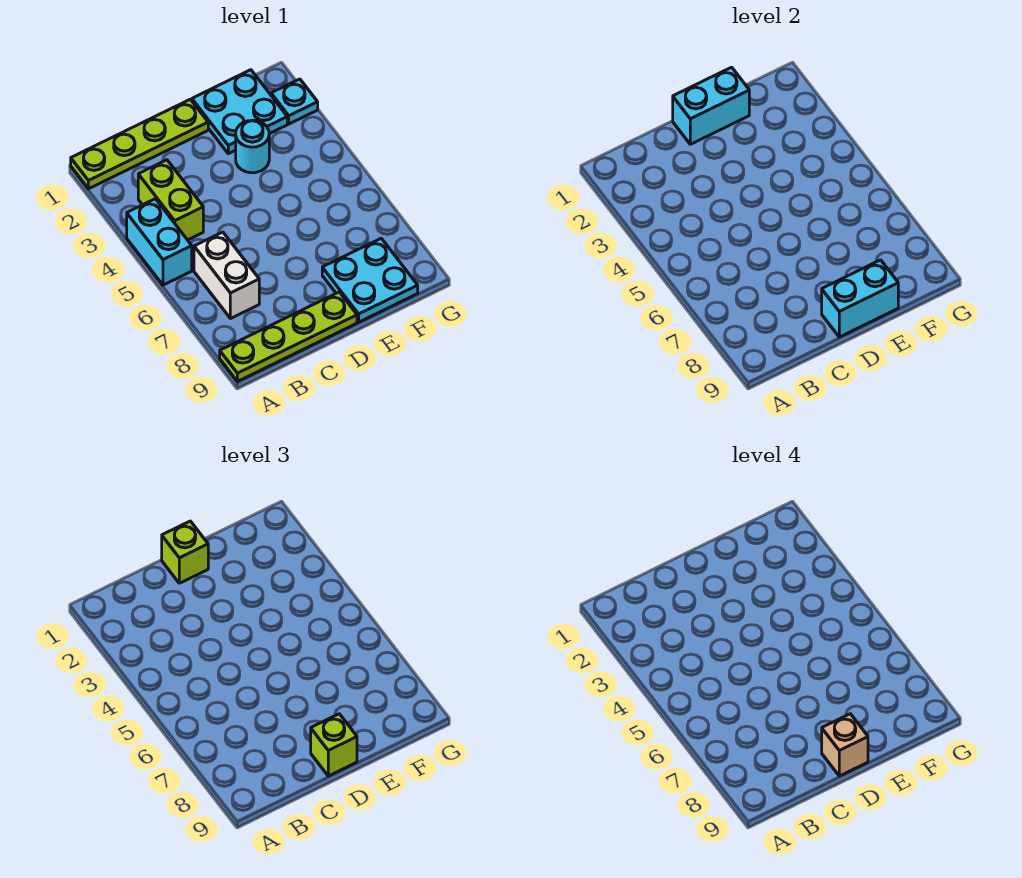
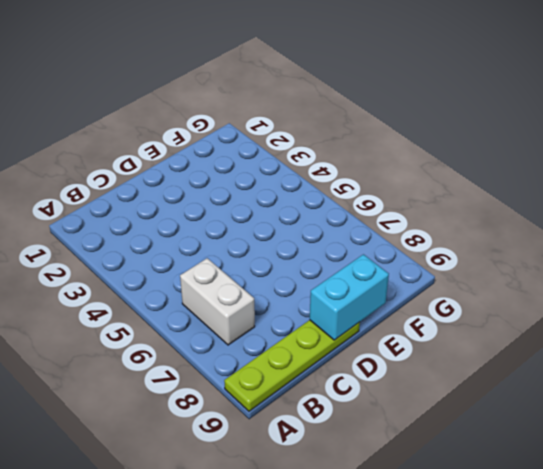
none -> lime 1x4 plate [71,99,208,189]
none -> cyan 1x2 brick [127,199,192,285]
none -> lime 1x2 brick [138,160,203,240]

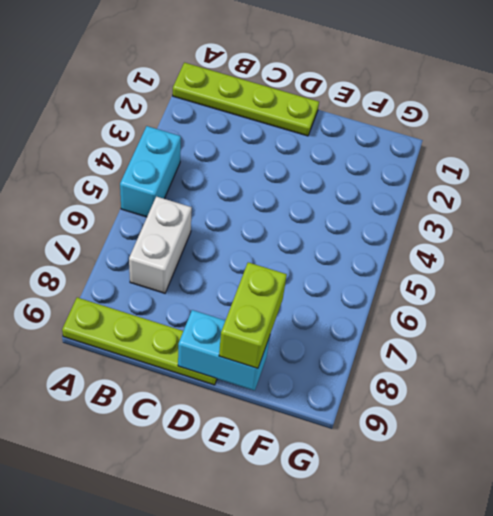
lime 1x2 brick [219,262,287,368] -> lime 1x2 brick moved to [138,160,203,240]
none -> cyan 2x2 plate [192,70,287,154]
none -> cyan 1x1 round brick [236,120,269,173]
none -> cyan 2x2 plate [322,238,418,322]

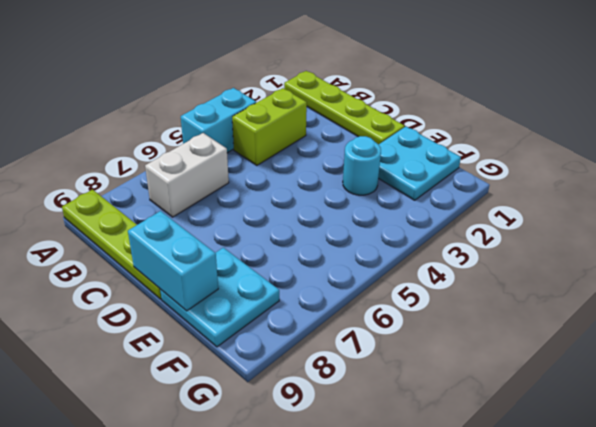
none -> cyan 1x1 plate [271,79,318,124]
none -> cyan 1x2 brick [673,67,749,144]
none -> lime 1x1 brick [162,521,208,583]

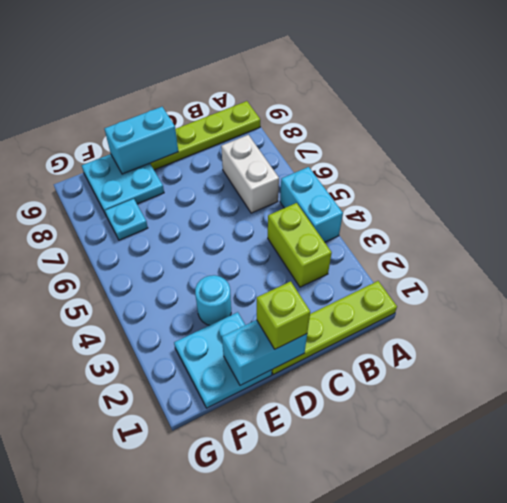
cyan 1x1 plate [105,199,148,240] -> cyan 1x1 plate moved to [271,79,318,124]
none -> lime 1x1 brick [311,714,357,776]
none -> tan 1x1 brick [822,714,868,776]

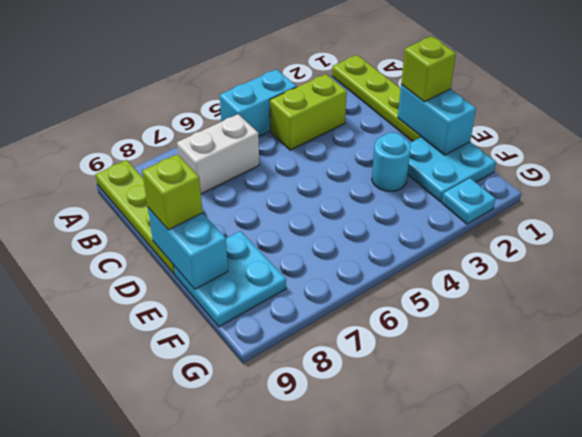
none -> tan 1x1 brick [822,714,868,776]

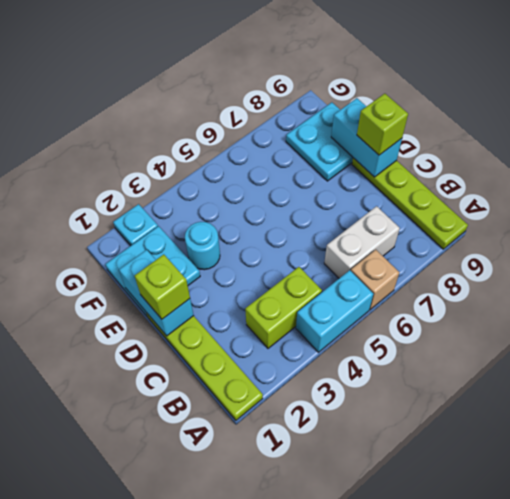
tan 1x1 brick [351,250,400,310] -> tan 1x1 brick moved to [822,714,868,776]

